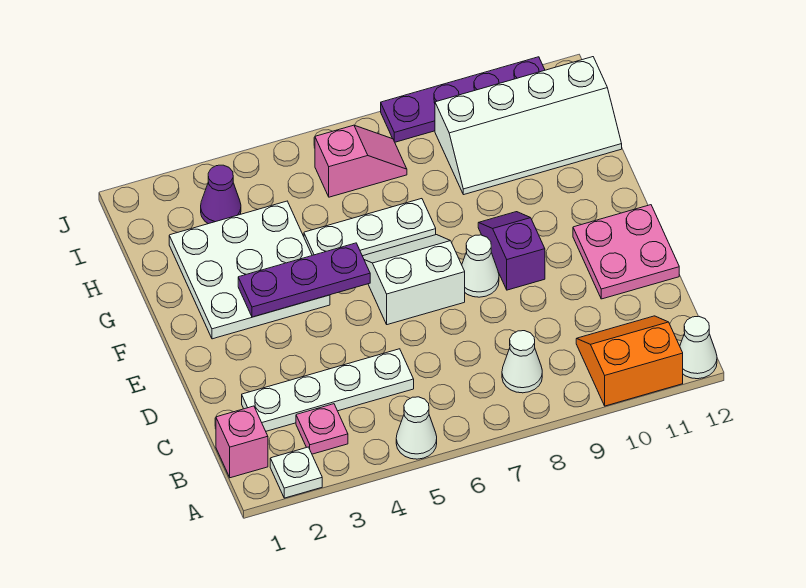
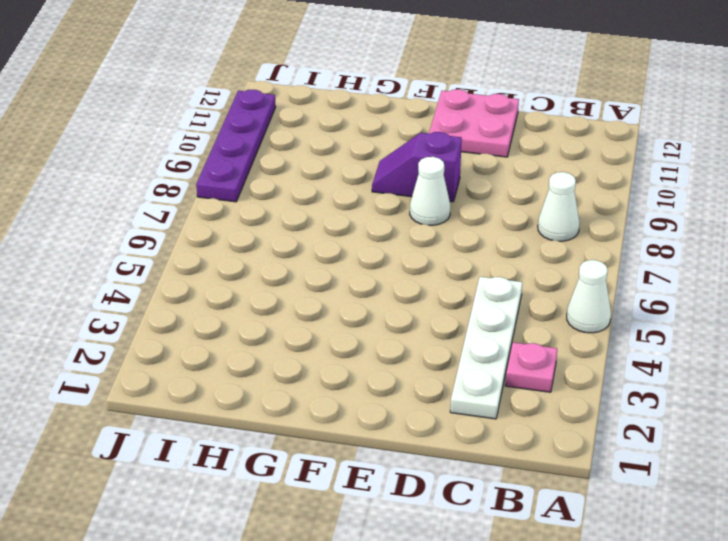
none -> white 1x1 plate [270,447,322,498]
none -> orange 2x2 slope [576,316,683,406]
none -> white 1x1 cone [680,316,717,379]

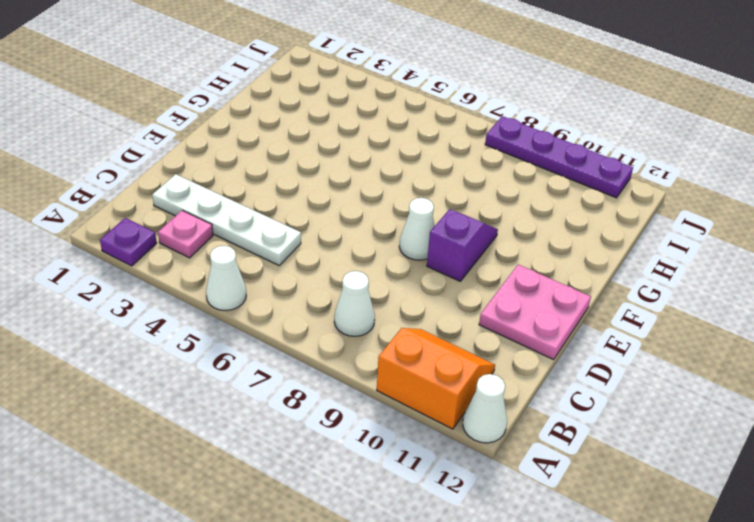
purple 1x1 plate [100,218,157,266] -> white 1x1 plate [270,447,322,498]
none -> pink 1x1 brick [216,406,268,478]
none -> white 2x2 slope [363,235,465,325]
none -> white 3x3 plate [169,201,330,339]

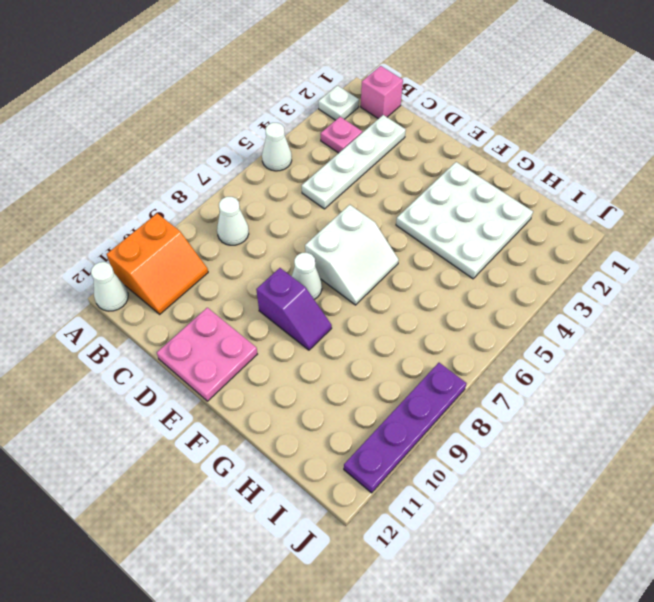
none -> white 1x3 plate [304,199,436,256]
none -> white 2x4 slope [435,57,622,195]
none -> purple 1x1 cone [201,165,241,224]

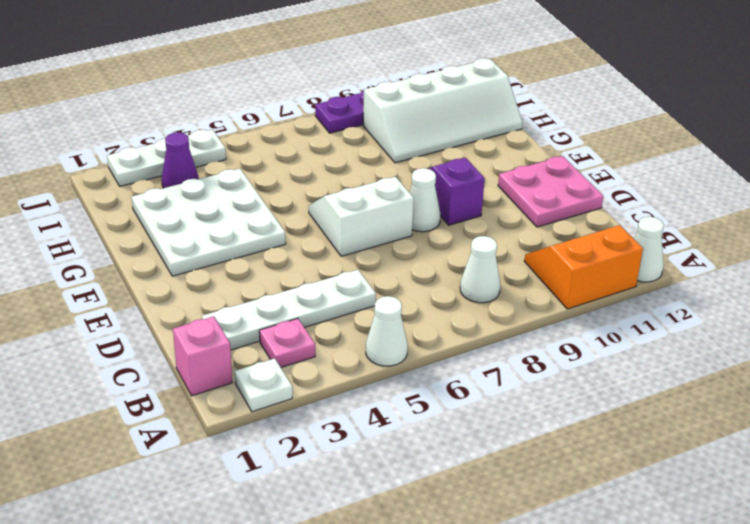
white 1x3 plate [107,130,226,186] -> white 1x3 plate moved to [304,199,436,256]
none -> pink 1x2 slope [315,125,407,197]
none -> purple 1x3 plate [238,243,370,317]

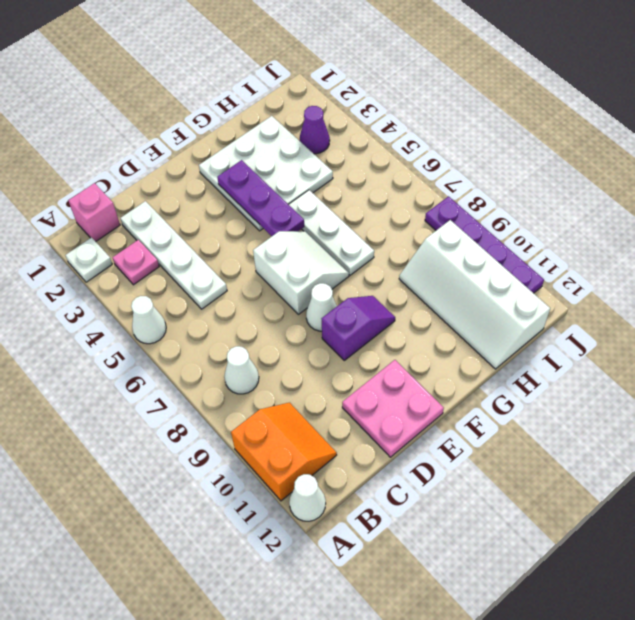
none -> pink 1x2 slope [315,125,407,197]

